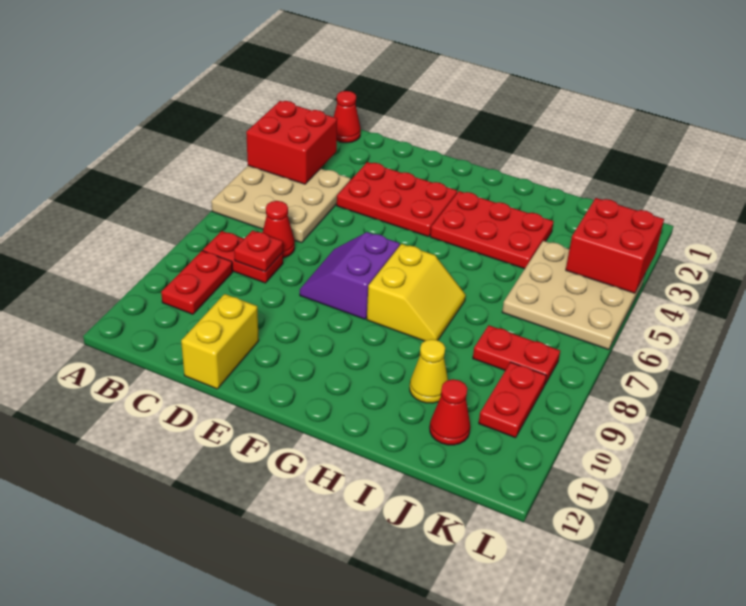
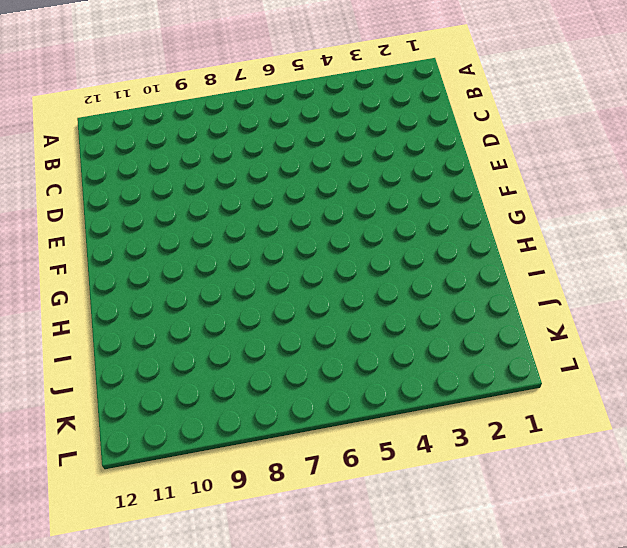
none -> tan 3x3 plate [211,166,351,243]
none -> red 1x1 cone [334,91,361,143]
none -> red 1x2 plate [203,231,283,283]

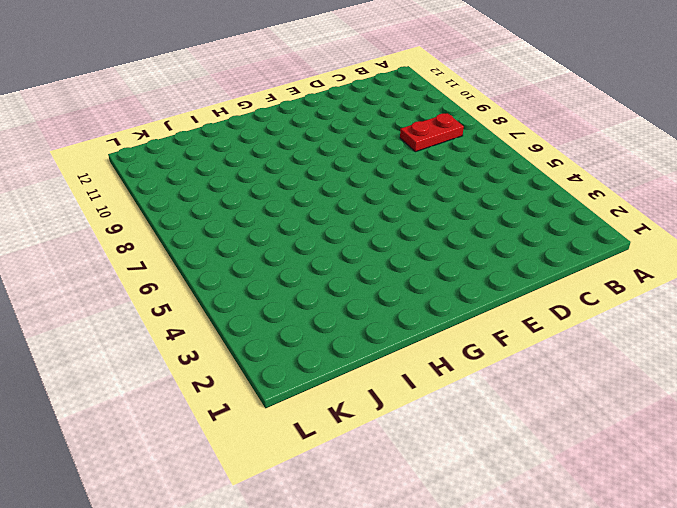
none -> tan 3x3 plate [211,166,351,243]
none -> red 1x1 cone [334,91,361,143]
none -> red 1x2 plate [161,251,233,314]

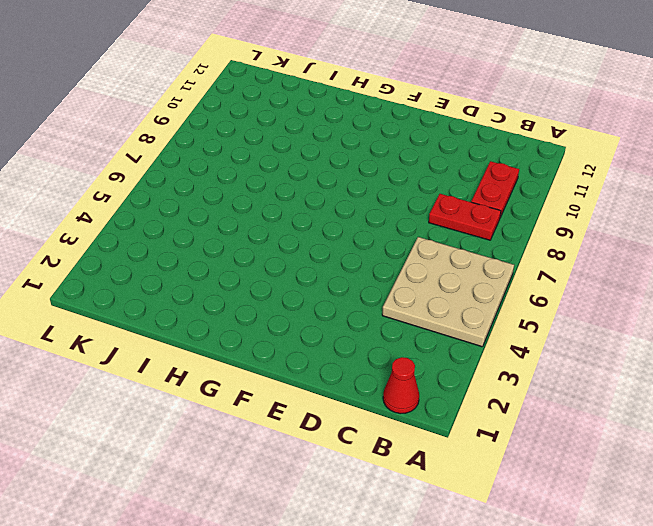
none -> red 1x1 cone [263,201,295,258]
none -> red 2x3 plate [337,162,457,237]
none -> yellow 1x2 brick [181,294,259,389]

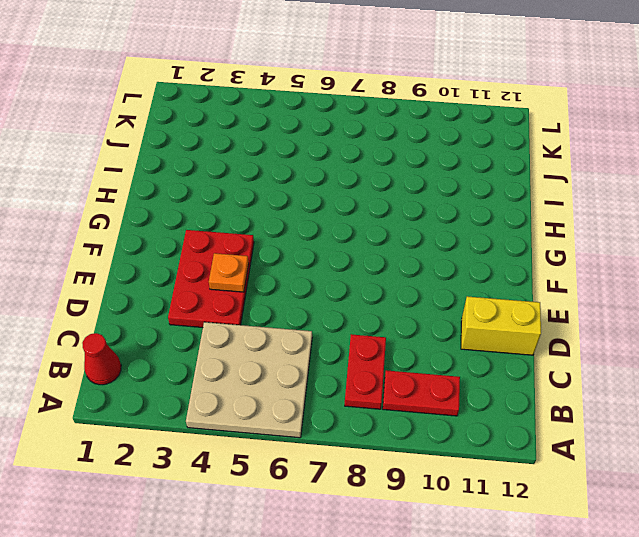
orange 1x1 plate [209,253,249,292] -> none
none -> red 1x1 cone [263,201,295,258]
none -> purple 2x2 slope [300,232,400,319]
none -> red 2x3 plate [430,191,554,269]

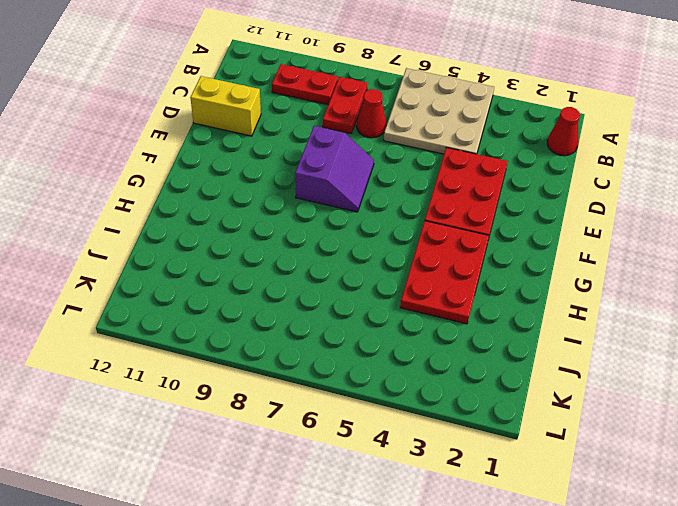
purple 2x2 slope [295,126,374,212] -> purple 2x2 slope turned to [300,232,400,319]
none -> yellow 2x2 slope [367,244,466,341]
none -> yellow 1x1 cone [410,339,448,403]
none -> tan 3x3 plate [502,241,645,350]

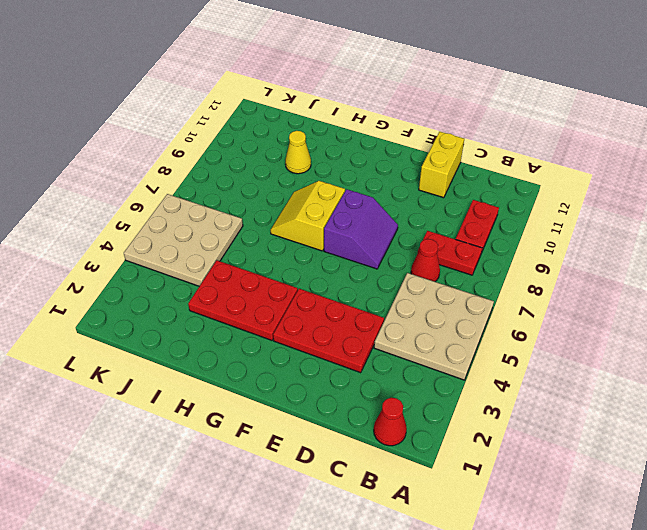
none -> red 1x2 plate [473,325,560,384]
none -> red 1x1 cone [430,379,470,445]
none -> red 1x2 plate [479,362,546,438]

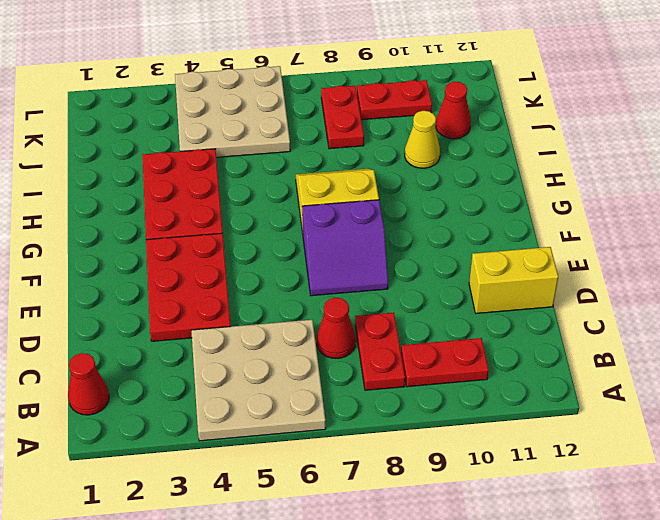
none -> red 2x2 brick [246,101,337,184]
none -> red 1x1 plate [234,230,283,272]
none -> red 2x2 brick [566,198,664,293]

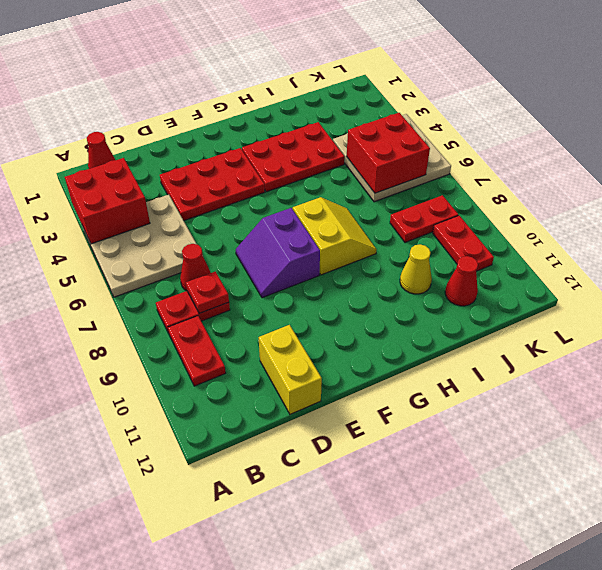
red 2x2 brick [347,113,430,193] -> red 2x2 brick moved to [566,198,664,293]

